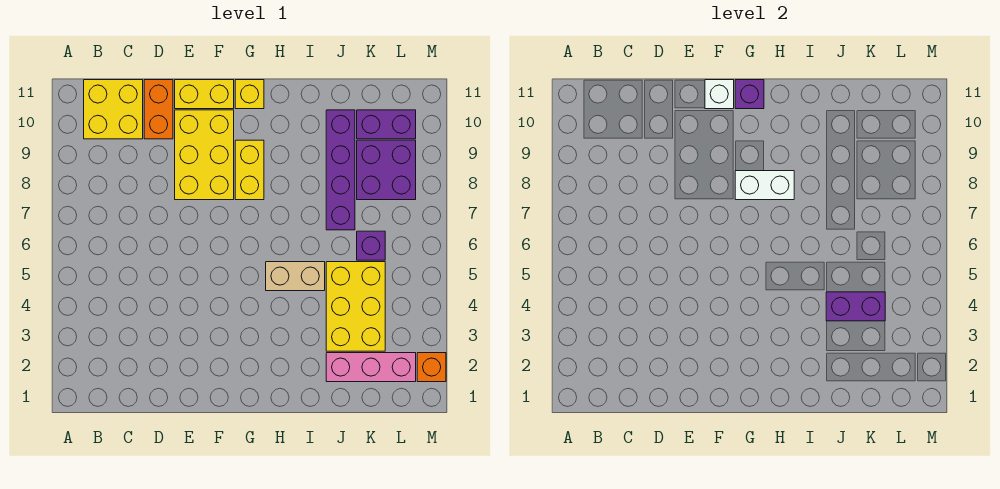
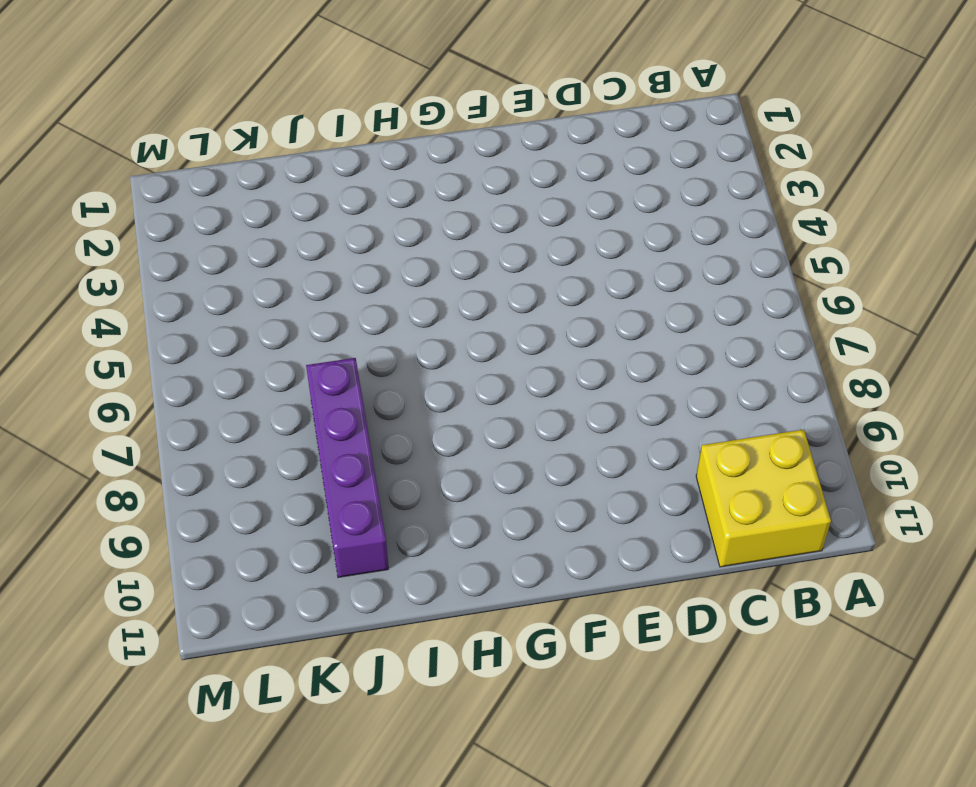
none -> orange 1x2 brick [144,80,173,139]
none -> yellow 2x3 brick [175,110,234,200]
none -> yellow 1x2 brick [175,80,234,109]

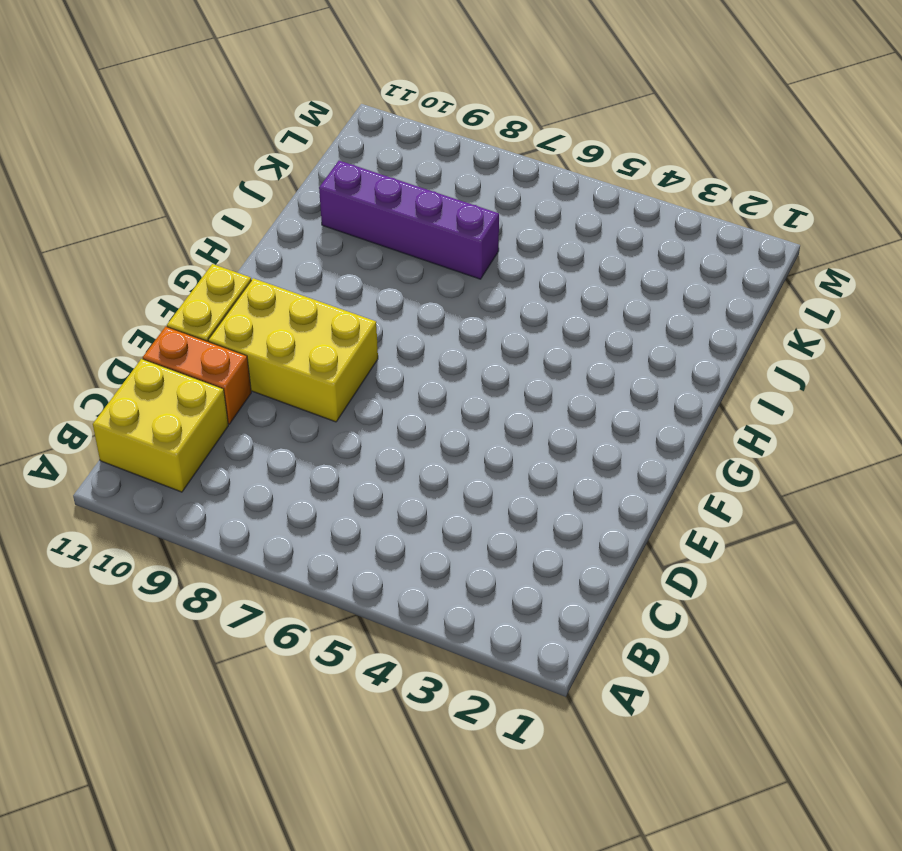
none -> yellow 1x2 brick [235,140,264,200]
none -> yellow 1x1 brick [235,80,264,109]
none -> tan 1x2 brick [266,262,325,291]

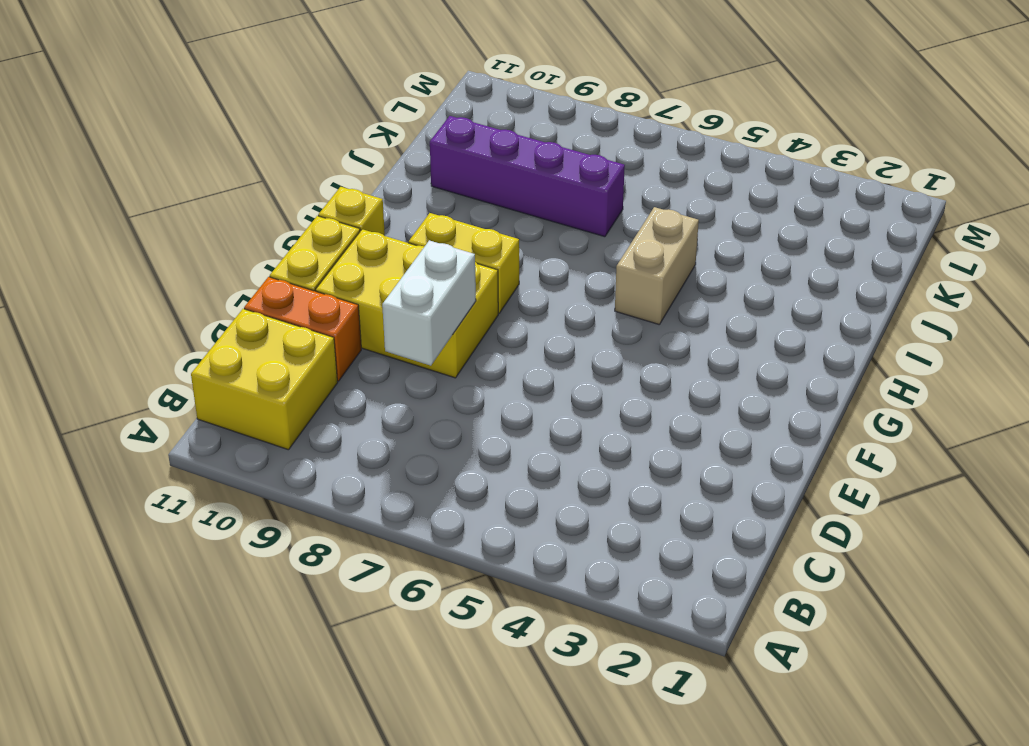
white 1x2 brick [382,240,476,366] -> white 1x2 brick moved to [735,171,794,200]
none -> pink 1x3 brick [326,353,416,382]
none -> yellow 2x3 brick [326,262,385,351]
none -> purple 1x1 brick [357,231,385,260]

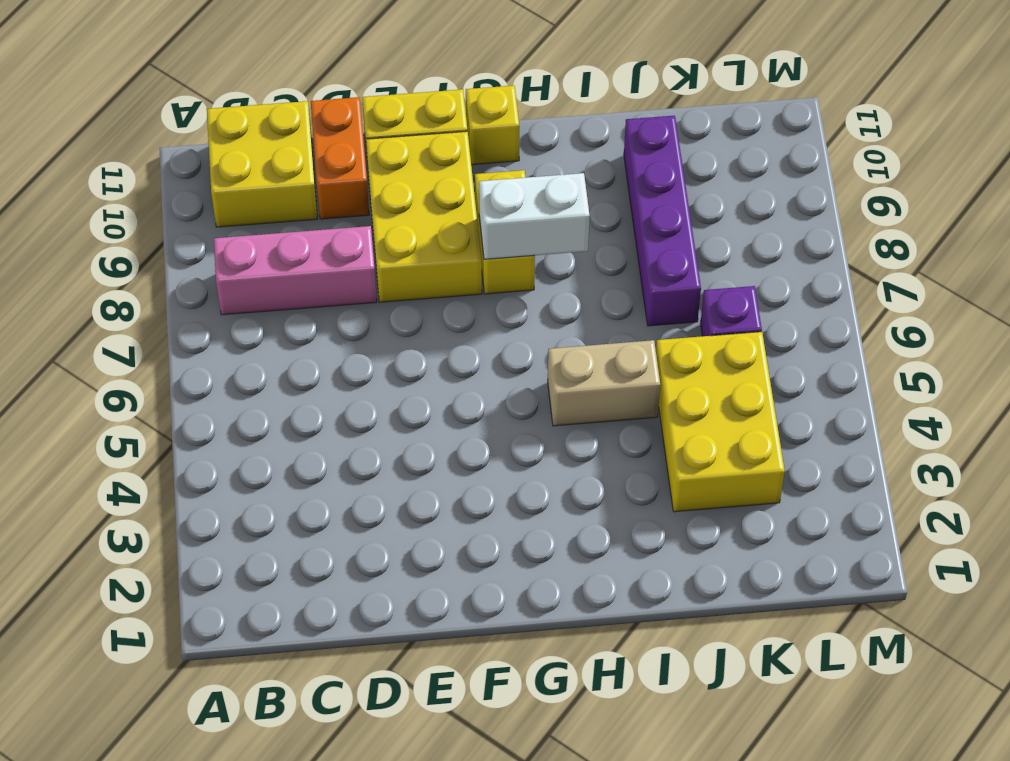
pink 1x3 brick [214,226,377,315] -> pink 1x3 brick moved to [326,353,416,382]
none -> purple 2x2 brick [357,140,416,200]
none -> purple 1x2 brick [357,110,416,139]
none -> orange 1x1 brick [417,353,446,382]

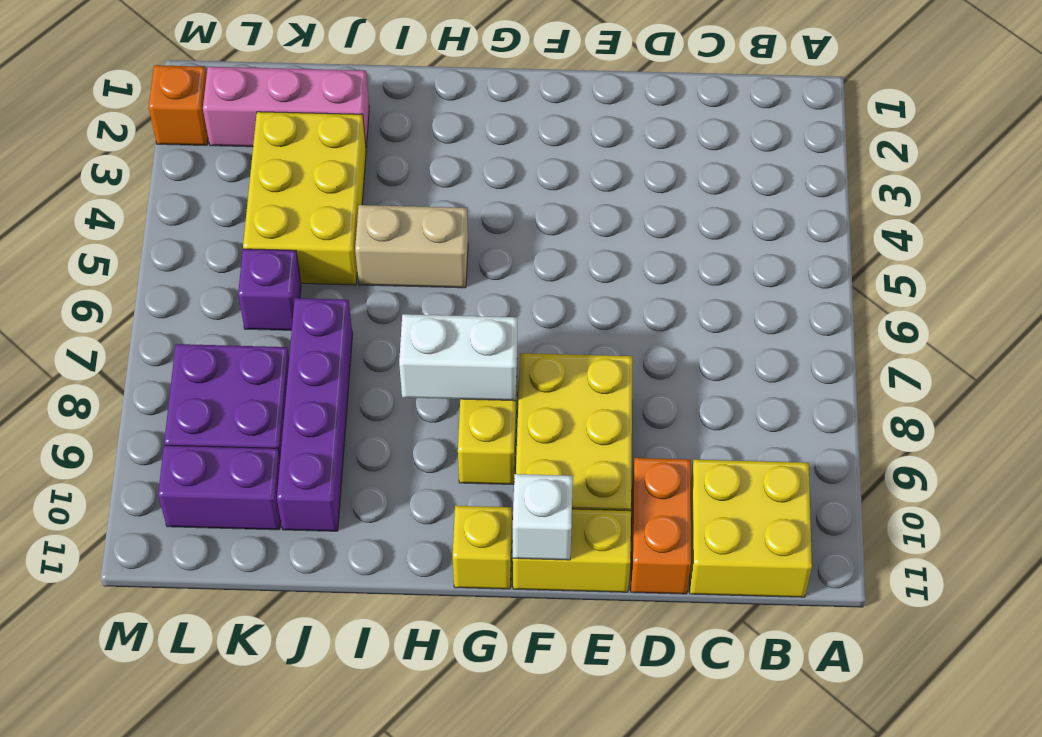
none -> purple 1x1 brick [735,80,764,109]
none -> purple 1x2 brick [826,292,885,321]

